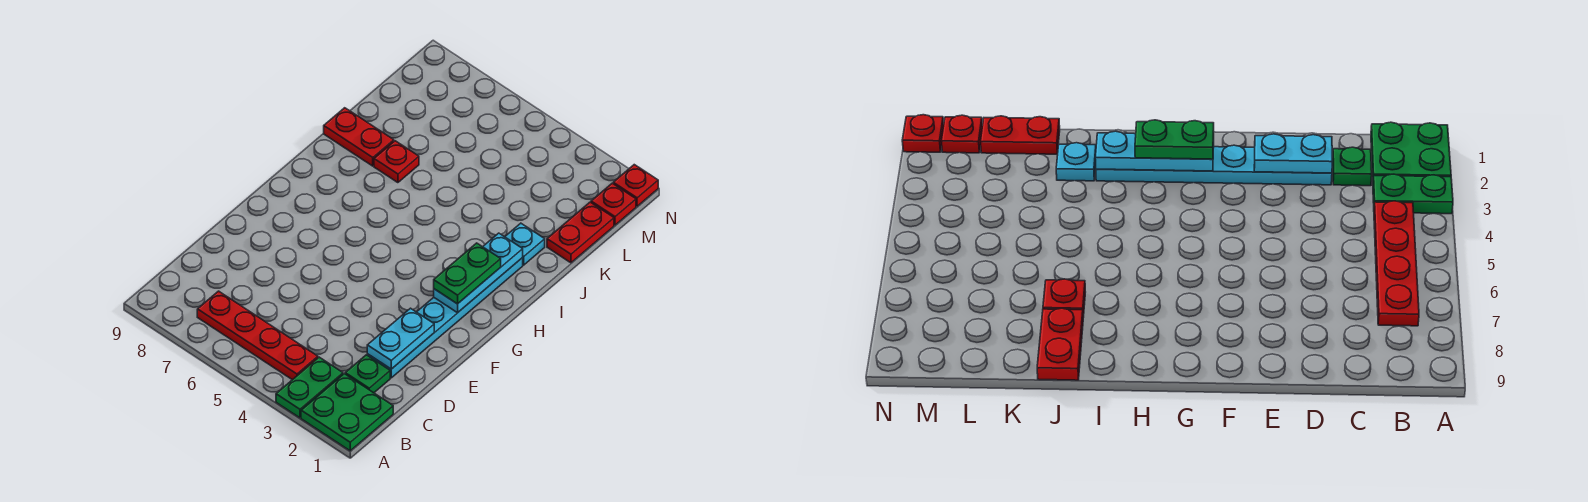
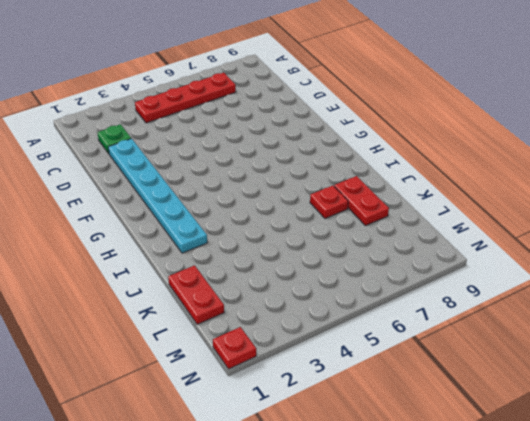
red 1x2 plate [334,176,389,226] -> red 1x2 plate turned to [324,108,394,166]
none -> green 2x2 plate [301,374,393,451]
none -> green 1x2 plate [276,357,343,418]
none -> cyan 1x1 plate [505,223,545,265]

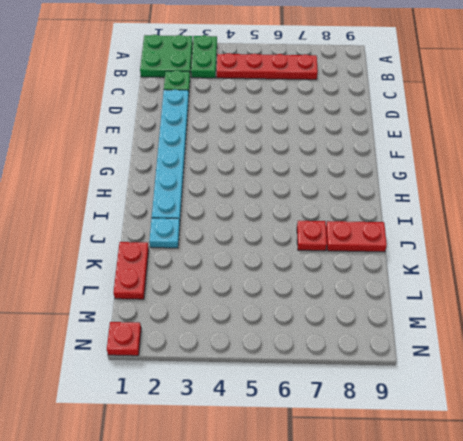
none -> red 1x1 plate [591,183,636,225]
none -> cyan 1x2 plate [367,308,434,369]
none -> cyan 1x3 plate [434,233,523,313]

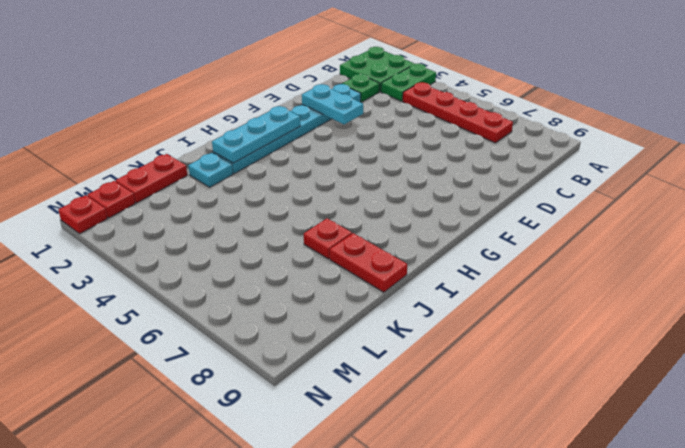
cyan 1x2 plate [302,84,363,124] -> cyan 1x2 plate turned to [367,308,434,369]
none -> green 1x2 plate [434,243,501,304]

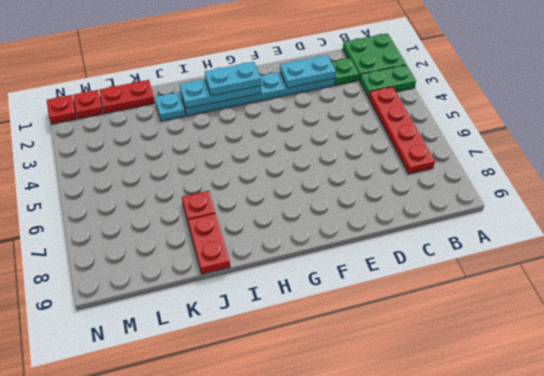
cyan 1x2 plate [205,62,261,96] -> green 1x2 plate [434,243,501,304]

